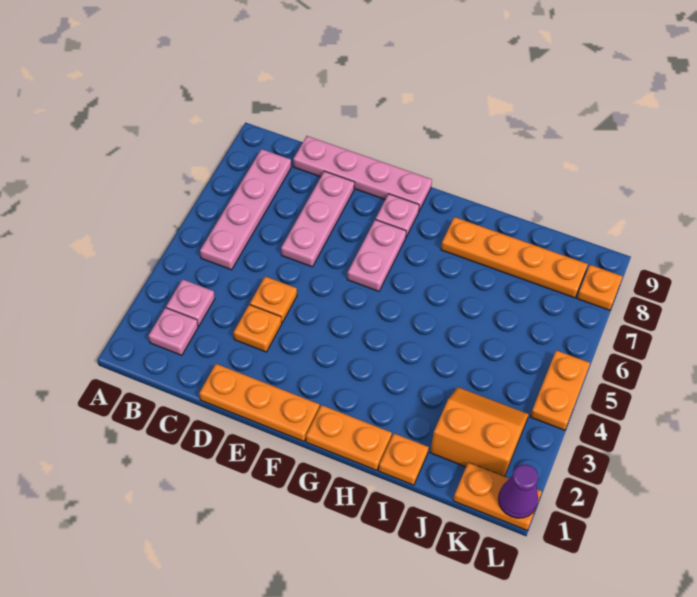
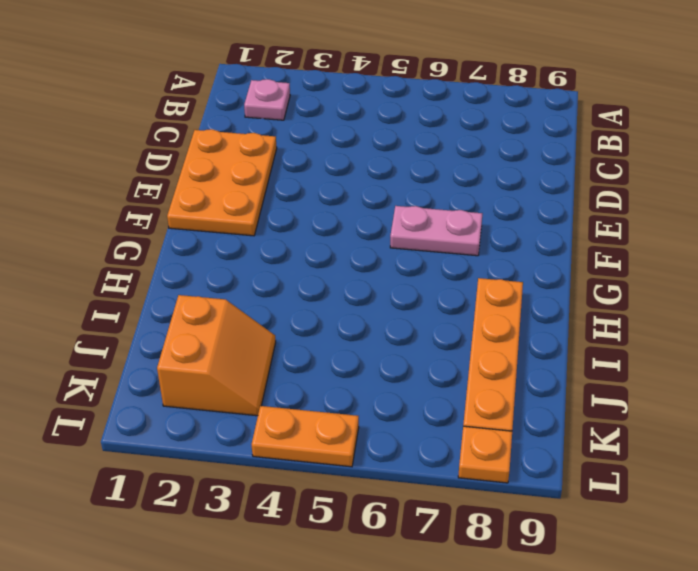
orange 2x3 plate [167,129,277,236] -> orange 1x3 plate [199,364,320,441]
none -> pink 1x1 plate [166,279,215,326]
none -> pink 1x4 plate [200,149,291,270]
none -> pink 1x4 plate [293,136,432,211]

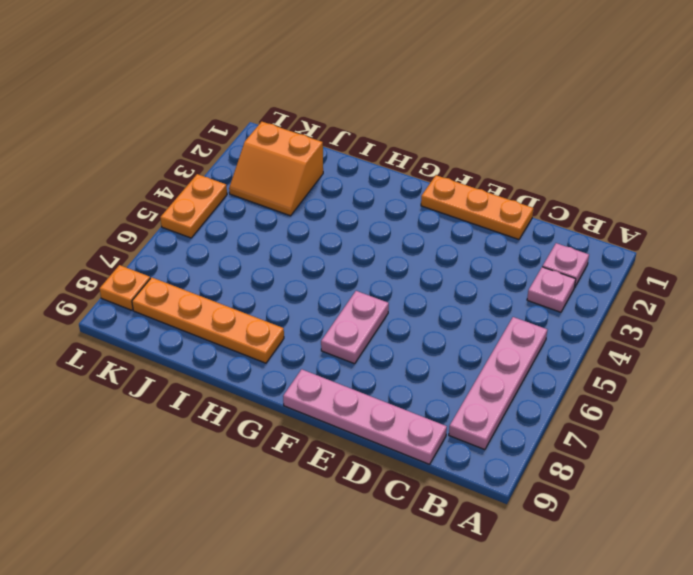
none -> orange 1x1 plate [234,305,282,352]
none -> orange 1x1 plate [250,276,297,322]
none -> pink 1x3 plate [281,171,355,267]

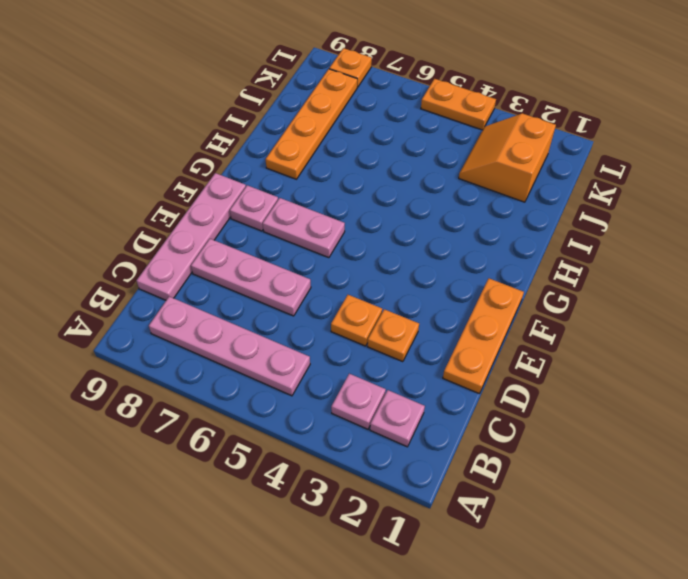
none -> orange 1x2 plate [306,405,392,470]
none -> orange 1x1 plate [379,434,429,485]
none -> orange 1x2 plate [453,463,542,530]

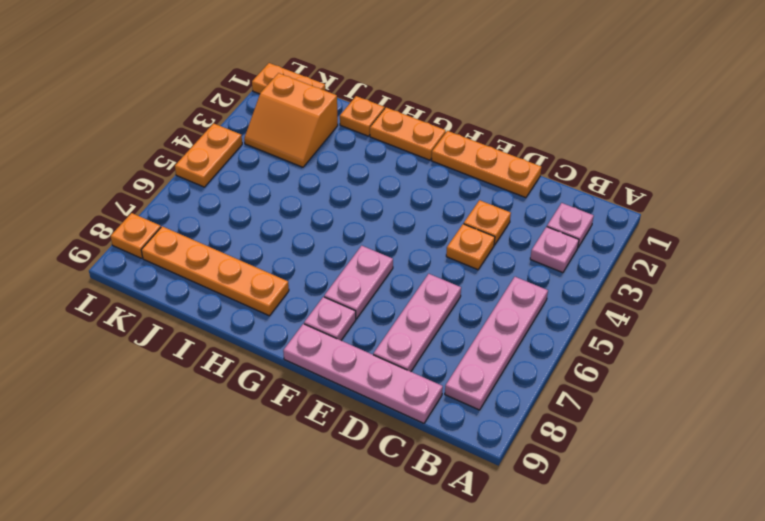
none -> purple 1x1 cone [498,464,538,518]

